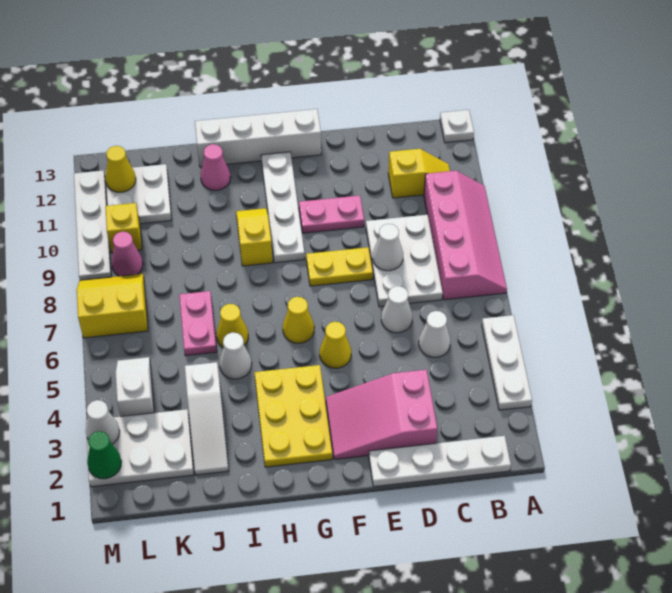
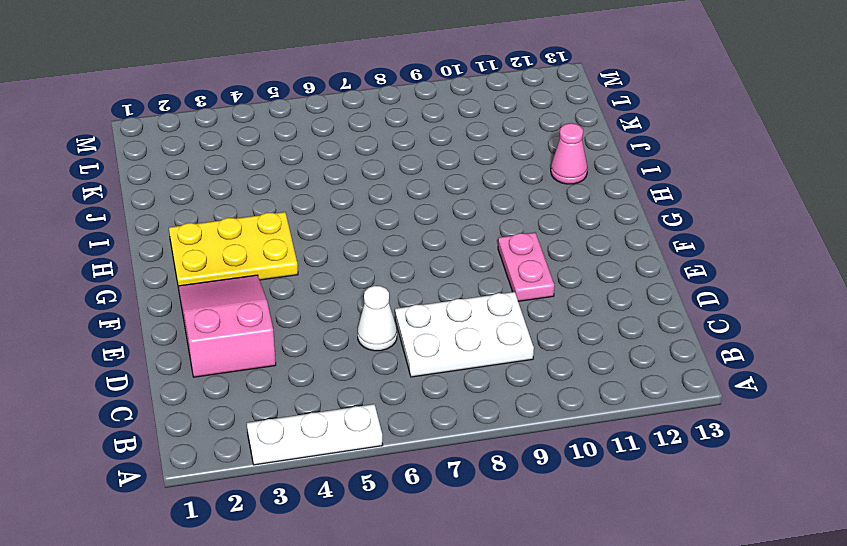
none -> pink 2x4 slope [424,171,507,300]
none -> white 1x1 plate [440,110,474,143]
none -> white 1x4 plate [369,436,511,487]
none -> yellow 1x2 slope [388,149,450,198]

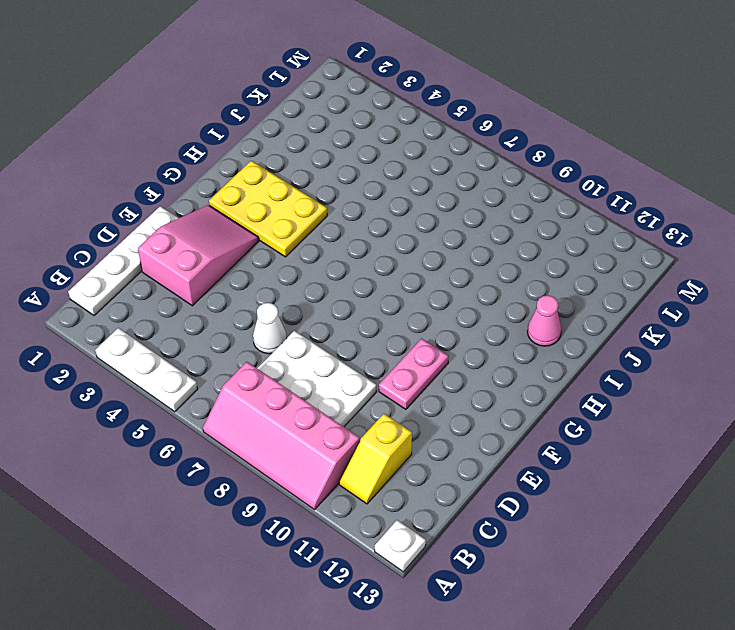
none -> white 1x1 cone [419,311,450,357]
none -> yellow 1x2 plate [306,247,373,286]
none -> yellow 1x1 cone [320,322,351,368]
none -> white 1x4 brick [195,109,321,167]

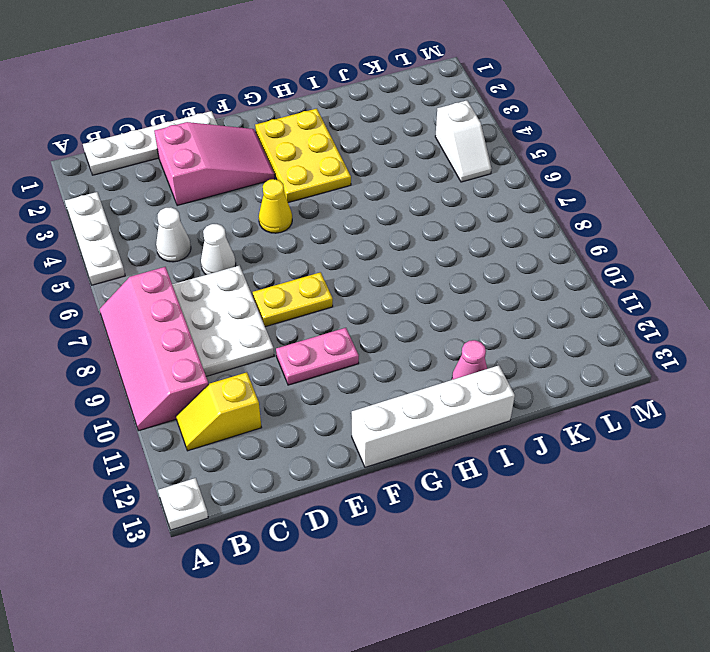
none -> yellow 1x1 cone [283,297,314,343]
none -> white 1x4 plate [261,152,305,263]
none -> yellow 1x2 slope [236,208,273,266]
none -> white 1x1 cone [219,332,252,379]

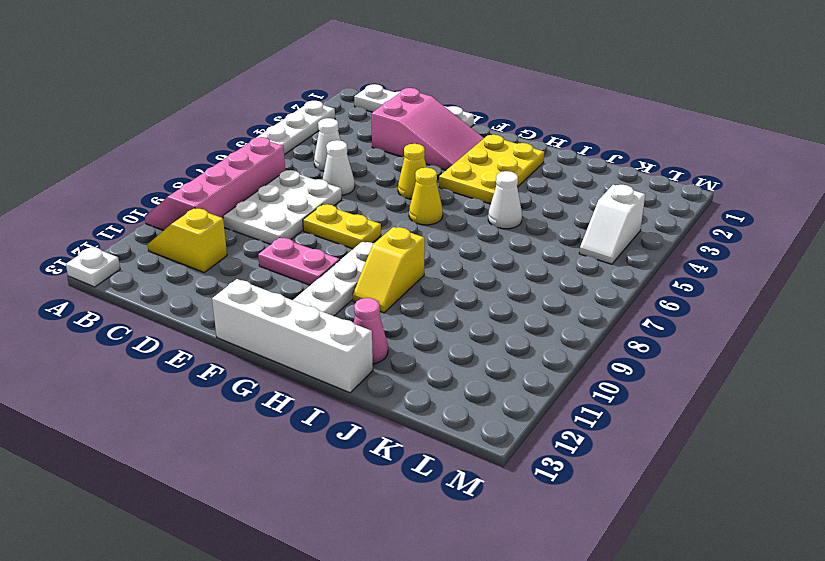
none -> yellow 1x1 cone [217,304,248,347]
none -> white 1x3 slope [185,362,229,475]
none -> pink 1x2 plate [179,291,217,356]
none -> white 2x3 plate [86,409,194,487]

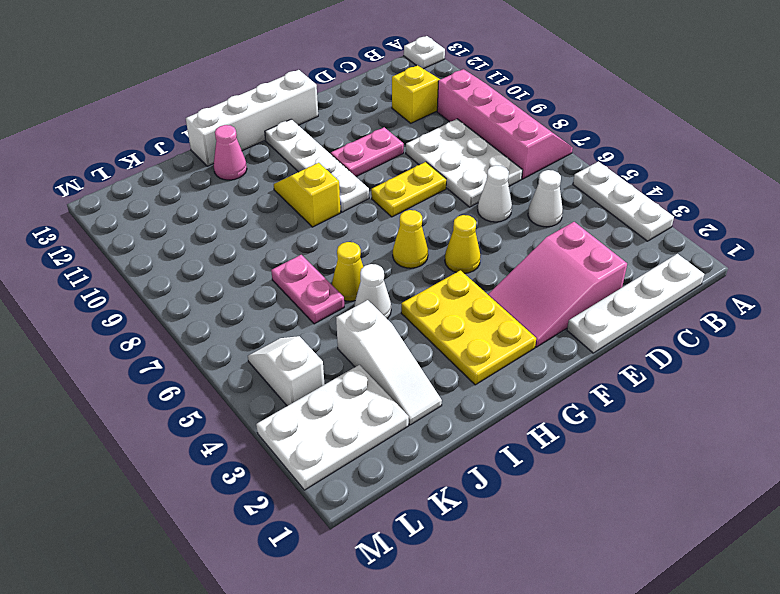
none -> white 2x2 plate [105,164,172,224]
none -> yellow 2x2 slope [77,274,148,338]
none -> pink 1x1 cone [112,232,143,276]
none -> yellow 1x1 brick [105,203,142,253]

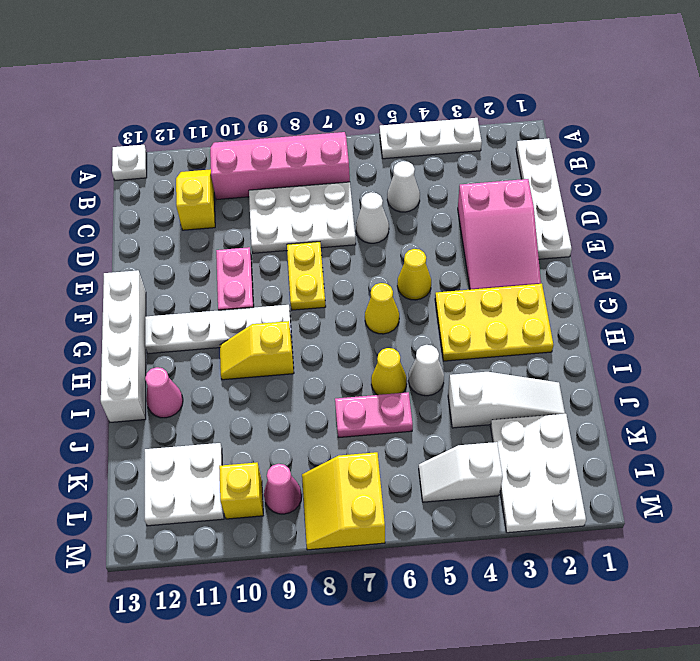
none -> white 1x4 plate [74,170,111,280]
none -> white 1x1 cone [372,224,403,271]
none -> yellow 1x1 cone [105,146,136,192]
none -> green 1x1 cone [87,431,121,479]

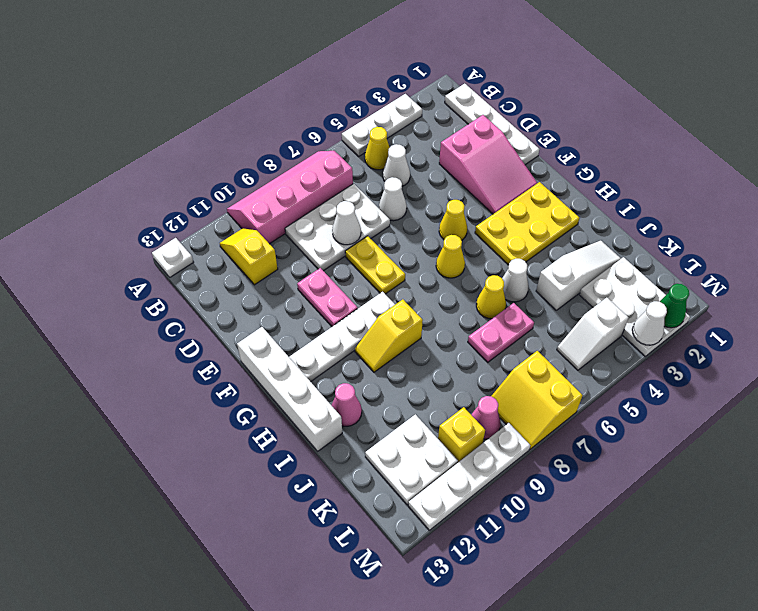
yellow 1x1 cone [365,127,390,170] -> yellow 1x1 cone moved to [105,146,136,192]

